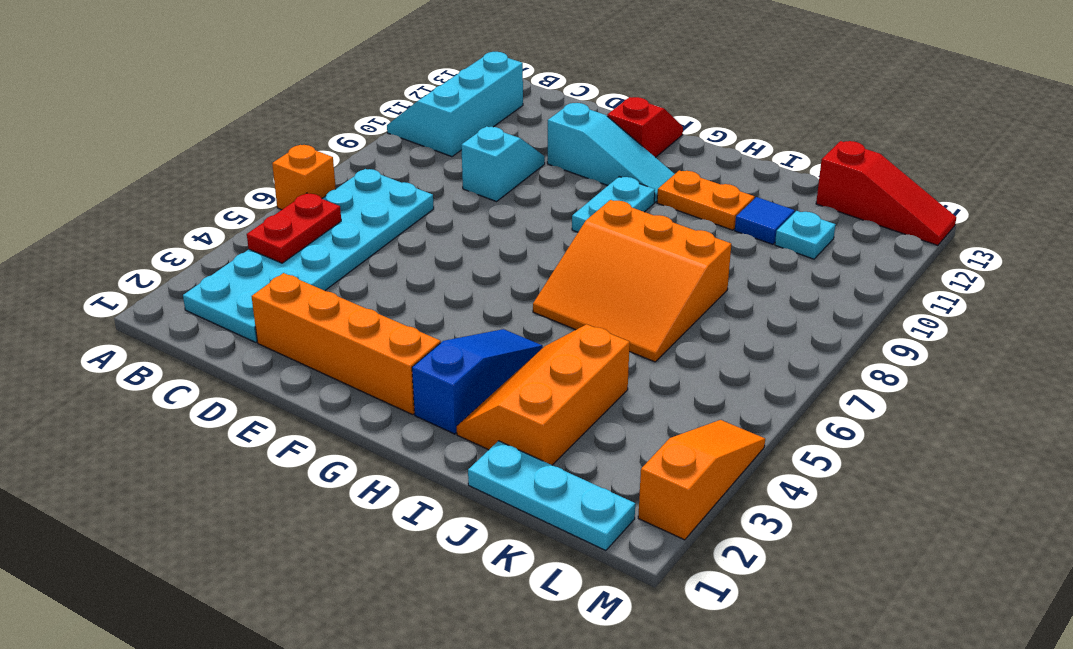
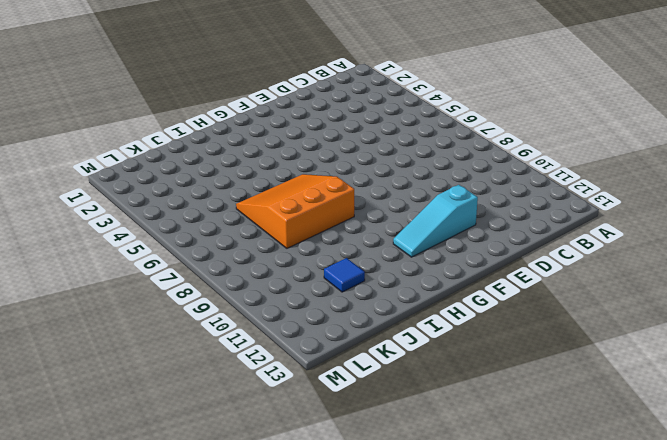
none -> orange 1x1 brick [272,145,336,210]
none -> cyan 2x3 slope [387,52,523,157]
none -> cyan 2x6 plate [183,169,434,342]

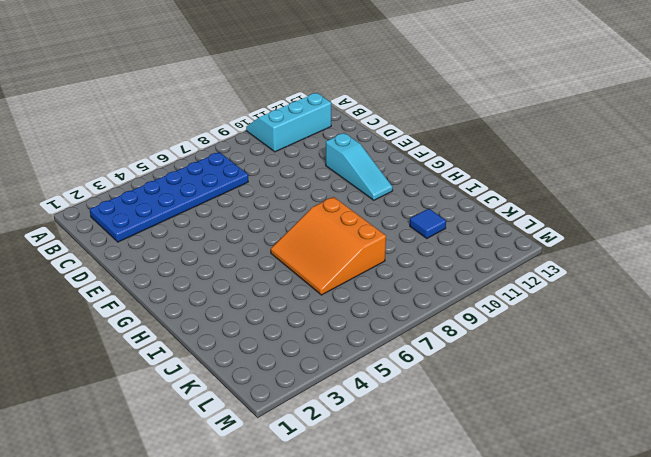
blue 2x6 plate [90,152,248,242] -> cyan 2x6 plate [183,169,434,342]
none -> orange 1x1 brick [272,145,336,210]
none -> orange 1x4 brick [252,273,441,415]
none -> cyan 1x2 slope [461,126,545,202]

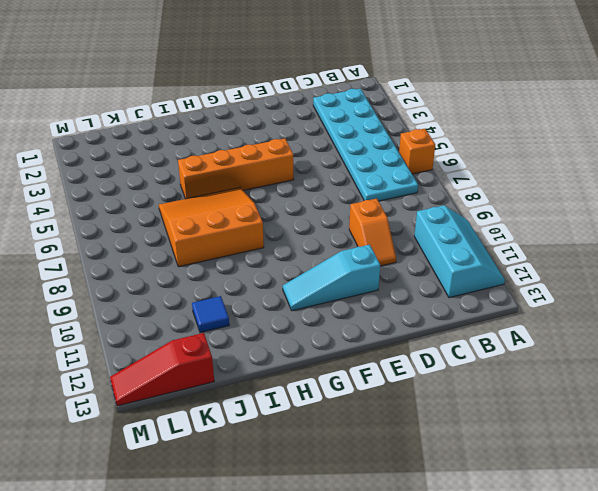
orange 1x2 slope [349,199,396,266] -> cyan 1x2 slope [461,126,545,202]
orange 1x4 brick [178,139,294,199] -> orange 1x4 brick moved to [252,273,441,415]
none -> red 1x2 slope [607,97,683,158]
none -> cyan 1x2 plate [572,177,655,232]
none -> blue 1x3 slope [412,329,543,434]

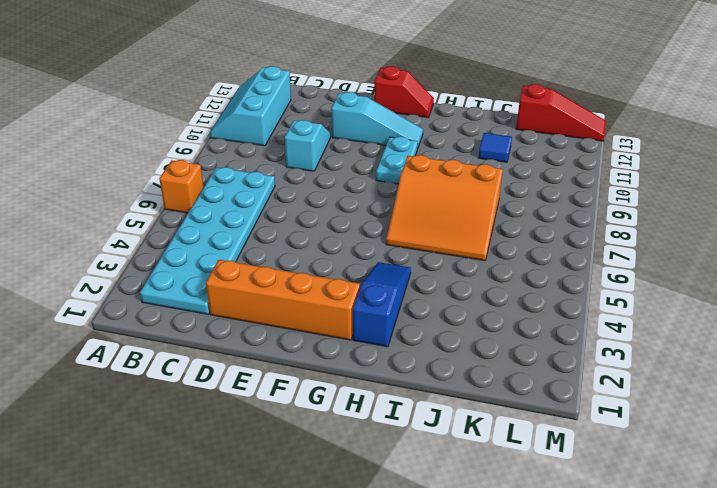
red 1x2 slope [374,66,434,118] -> red 1x2 slope turned to [607,97,683,158]
none -> orange 1x2 plate [657,170,754,230]
none -> orange 2x3 slope [457,324,630,465]
none -> cyan 1x3 plate [468,441,635,551]

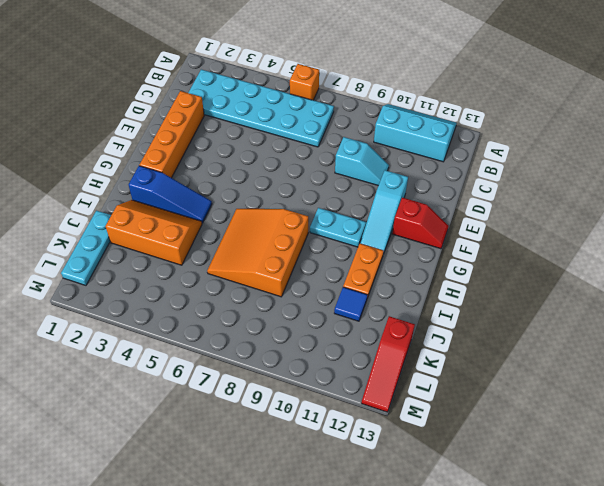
none -> cyan 1x1 plate [775,211,836,259]
none -> orange 1x3 slope [638,420,765,540]
none -> red 1x2 plate [247,193,341,263]

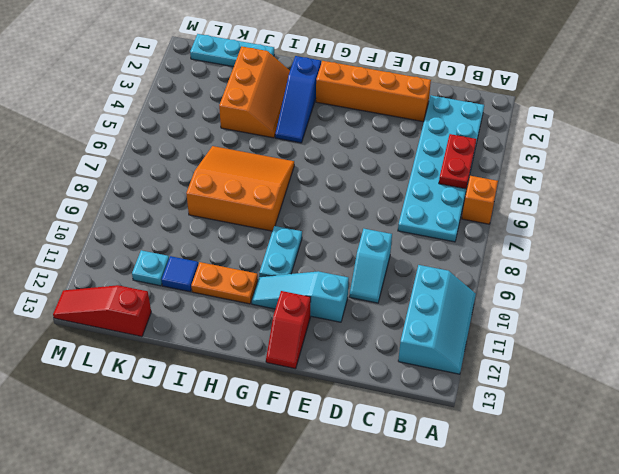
none -> orange 1x3 slope [638,420,765,540]

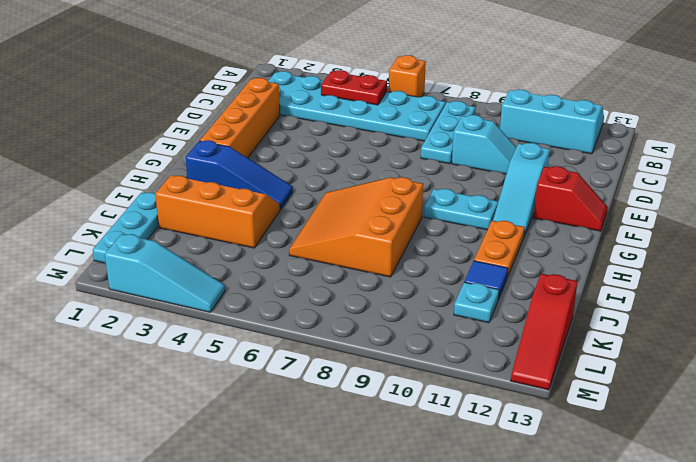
cyan 1x3 plate [421,101,475,164] -> none
cyan 1x3 slope [105,234,225,312] -> orange 1x3 slope [638,420,765,540]

